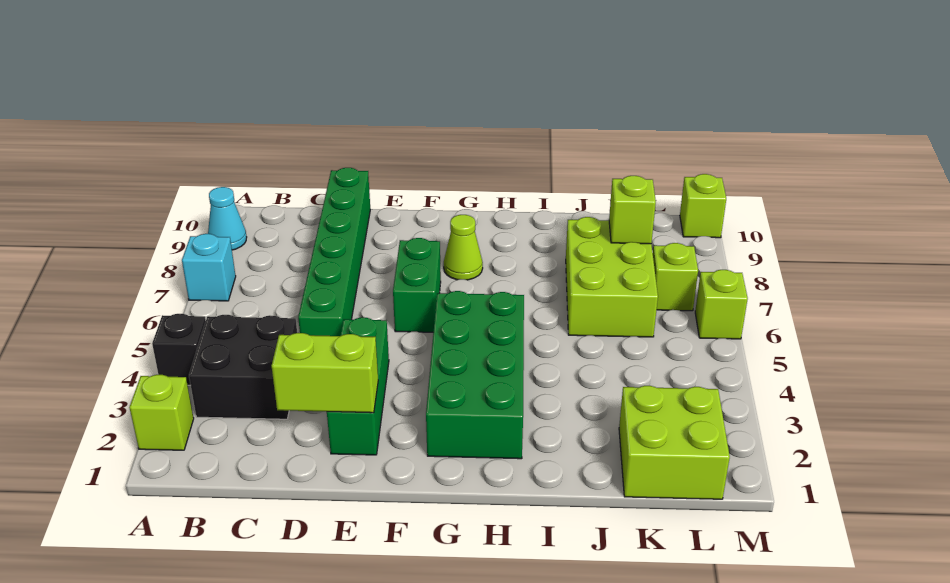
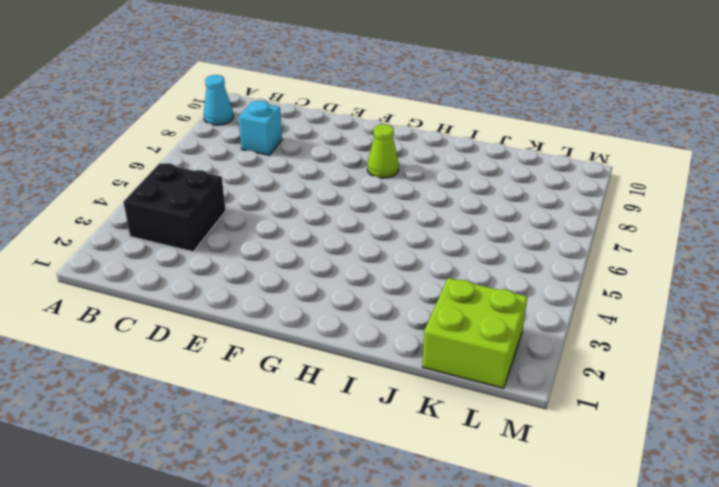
cyan 1x1 brick [239,101,282,155] -> cyan 1x1 brick moved to [182,234,236,301]
none -> lime 1x1 brick [129,375,194,450]
none -> black 1x1 brick [152,314,206,385]
none -> green 1x6 brick [298,168,370,336]

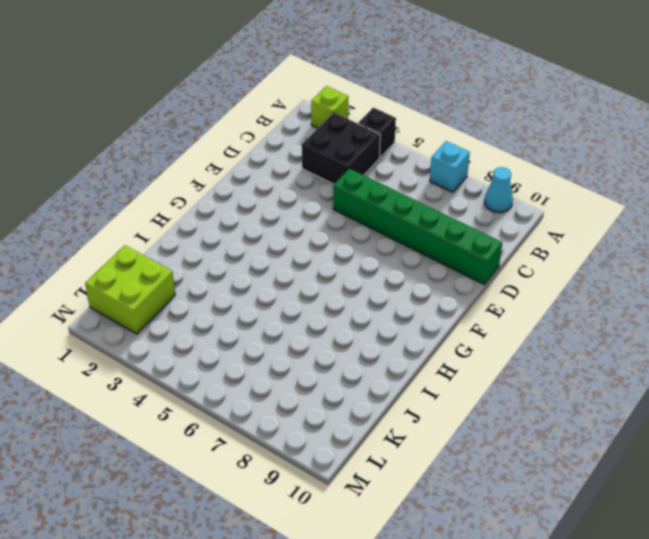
none -> green 1x3 brick [327,317,389,455]
none -> green 1x2 brick [393,238,441,332]
none -> green 2x4 brick [426,291,524,459]

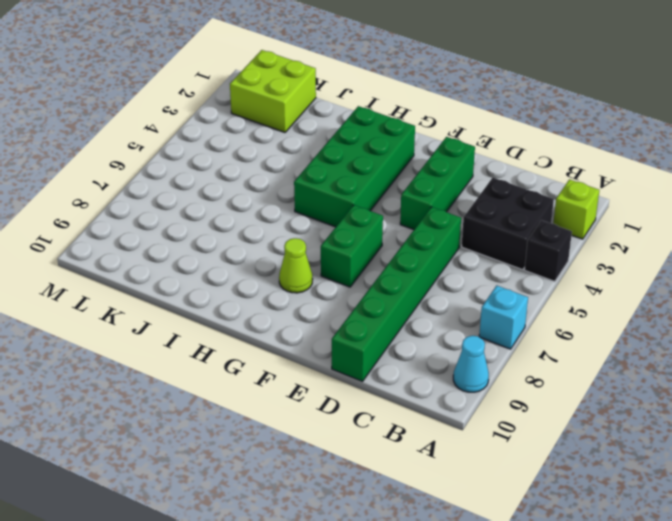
none -> lime 2x3 brick [566,217,658,337]
none -> lime 1x1 brick [653,243,698,311]
none -> lime 1x1 brick [695,270,748,339]

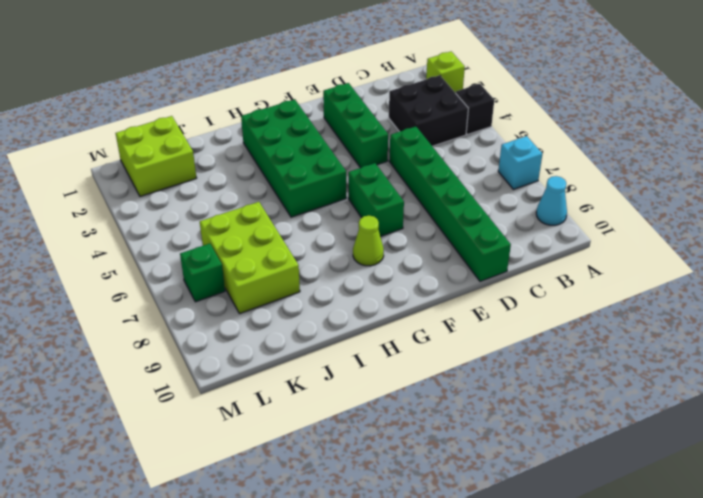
green 1x1 brick [180,244,225,302] -> lime 1x1 brick [653,243,698,311]
none -> lime 1x1 brick [695,270,748,339]
none -> lime 1x1 brick [680,174,726,238]
none -> lime 1x2 brick [272,333,378,413]

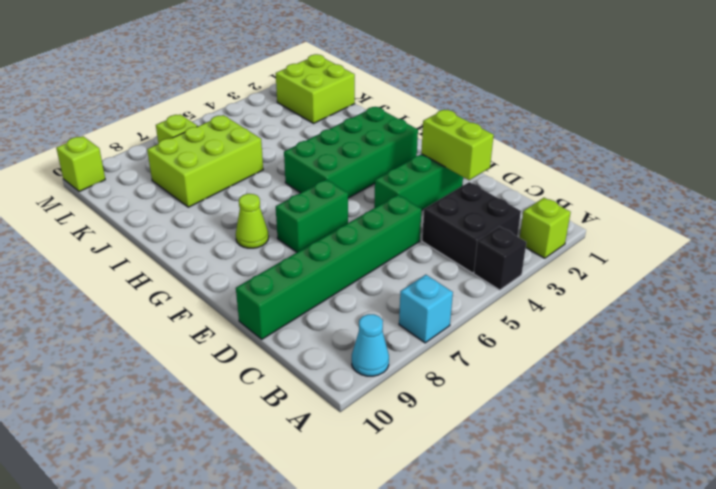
none -> lime 1x1 brick [695,270,748,339]
none -> lime 1x1 brick [609,176,656,244]

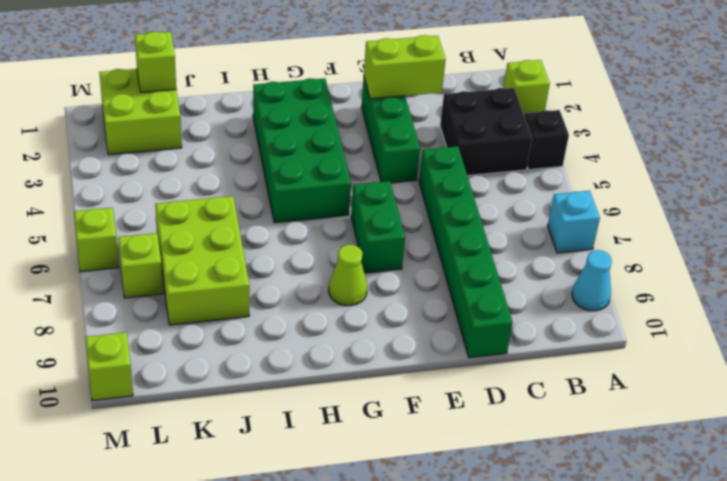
lime 1x1 brick [135,31,176,92] -> lime 1x1 brick moved to [609,176,656,244]

